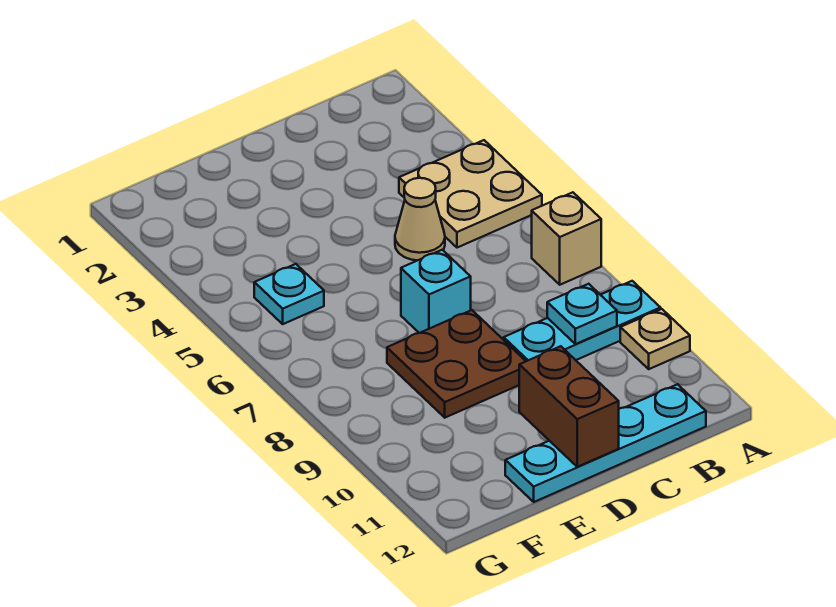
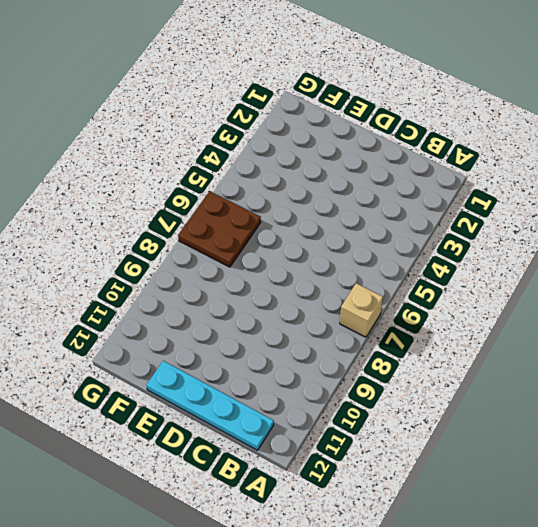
brown 2x2 plate [178,191,261,267] -> brown 2x2 plate moved to [387,310,526,418]
none -> tan 2x2 plate [399,140,542,248]
none -> cyan 1x3 plate [504,281,661,361]

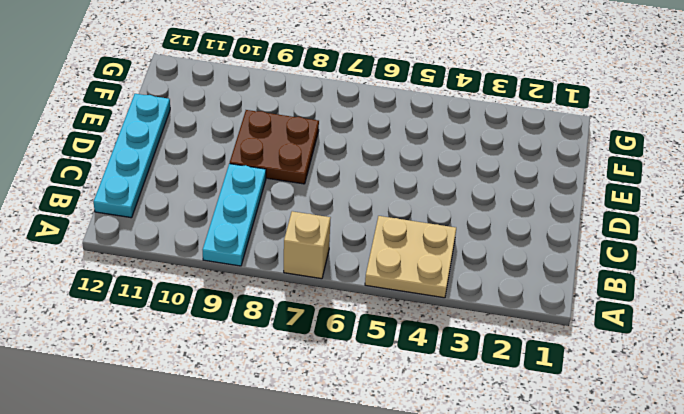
none -> tan 1x1 plate [620,309,690,369]
none -> tan 1x1 cone [395,178,445,260]

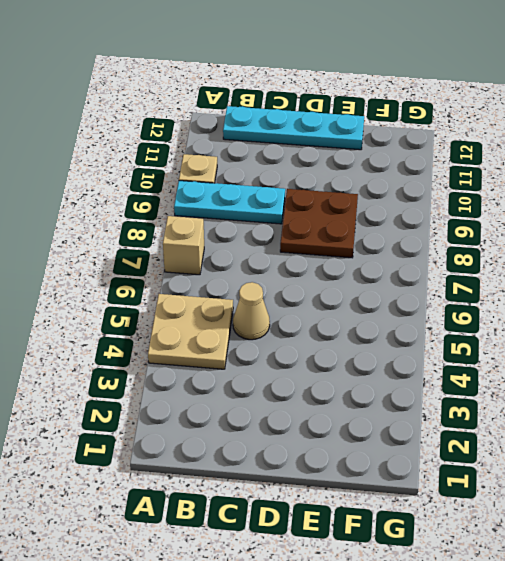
none -> cyan 1x1 brick [401,250,471,333]
none -> cyan 1x1 plate [254,264,324,324]

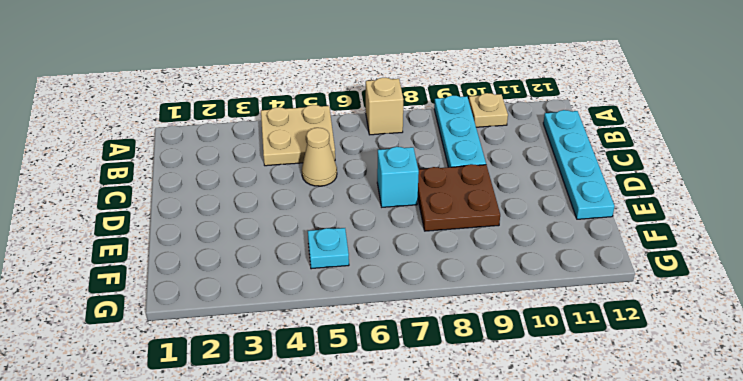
none -> cyan 1x1 plate [547,284,617,344]
none -> brown 1x2 brick [519,346,619,467]

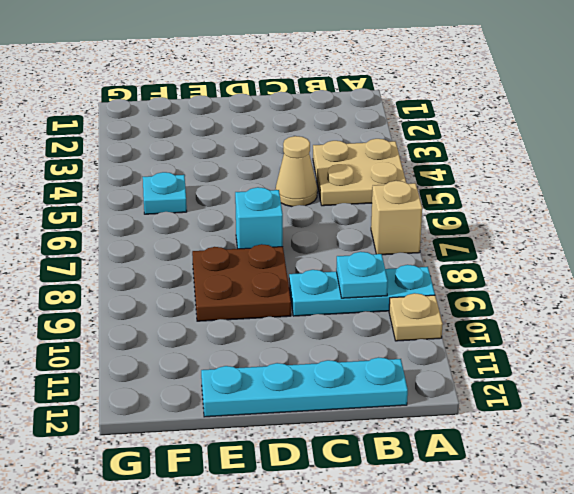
none -> brown 1x2 brick [519,346,619,467]

